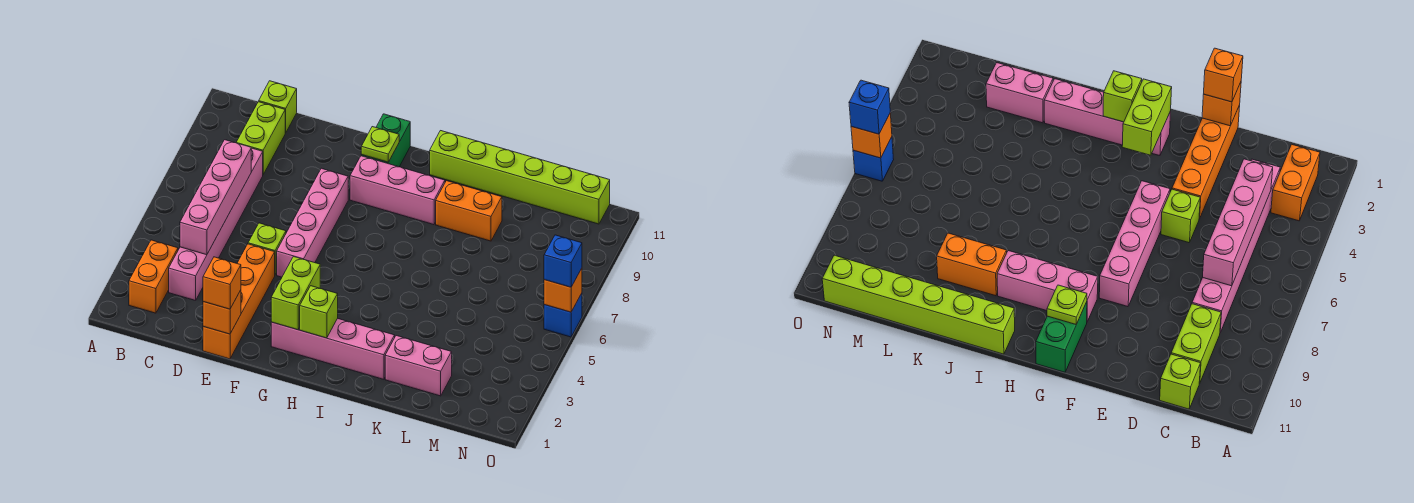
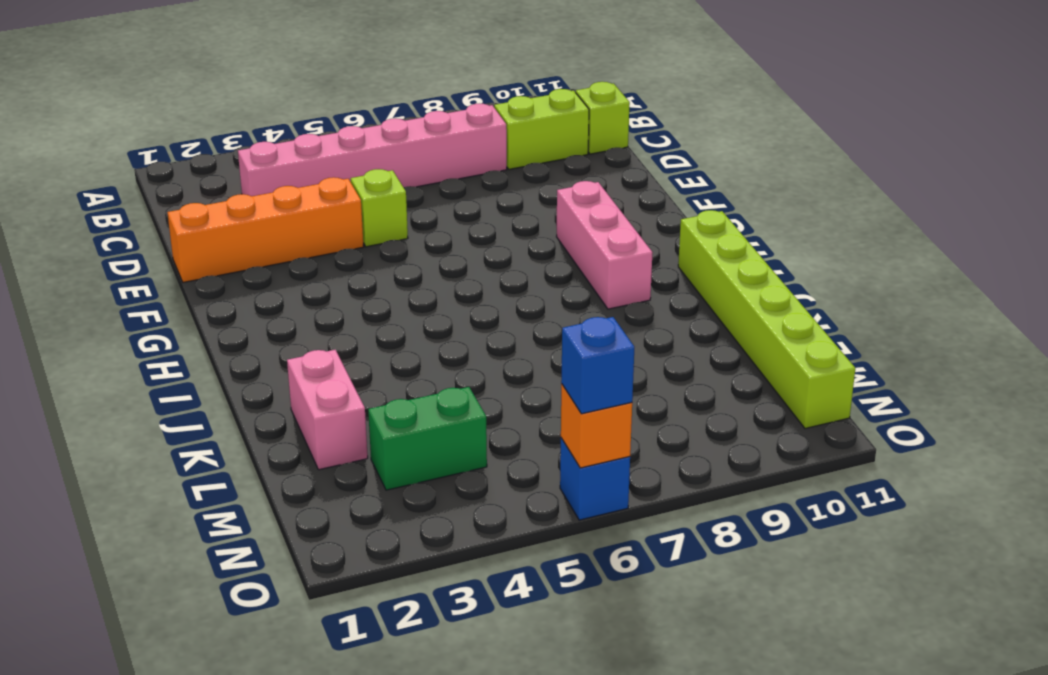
green 1x2 brick [368,387,487,490] -> green 1x2 brick moved to [361,114,410,167]
none -> orange 1x2 brick [129,240,178,313]
none -> pink 1x4 brick [277,168,348,277]
none -> pink 1x4 brick [271,318,395,379]

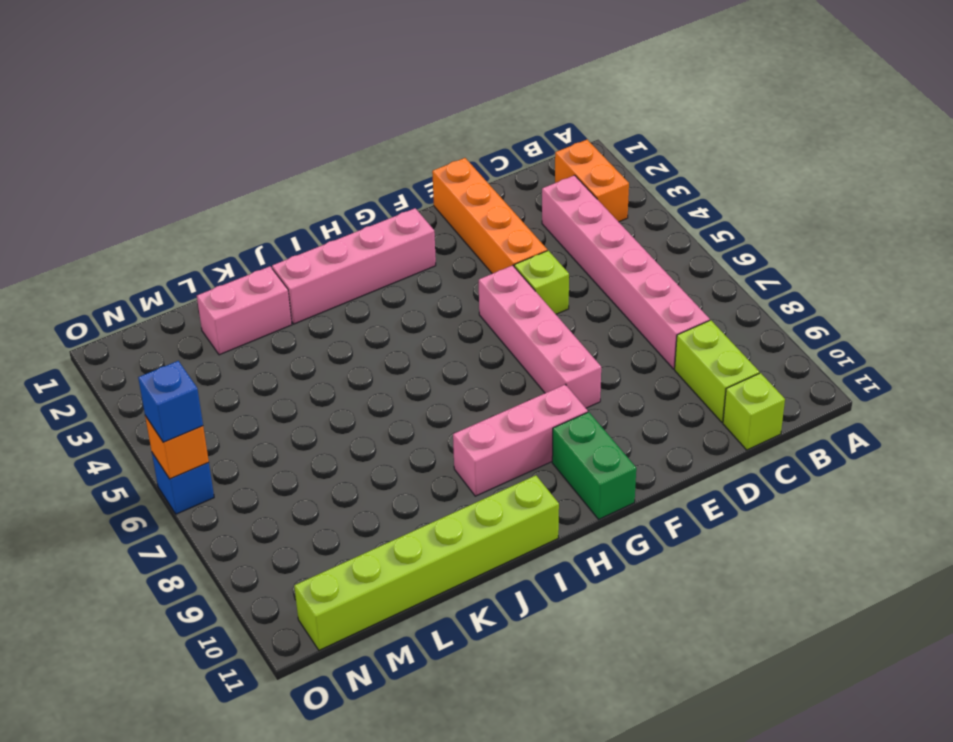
none -> orange 1x2 brick [436,181,502,241]
none -> pink 1x4 brick [180,140,251,255]
none -> orange 1x1 brick [203,290,241,334]

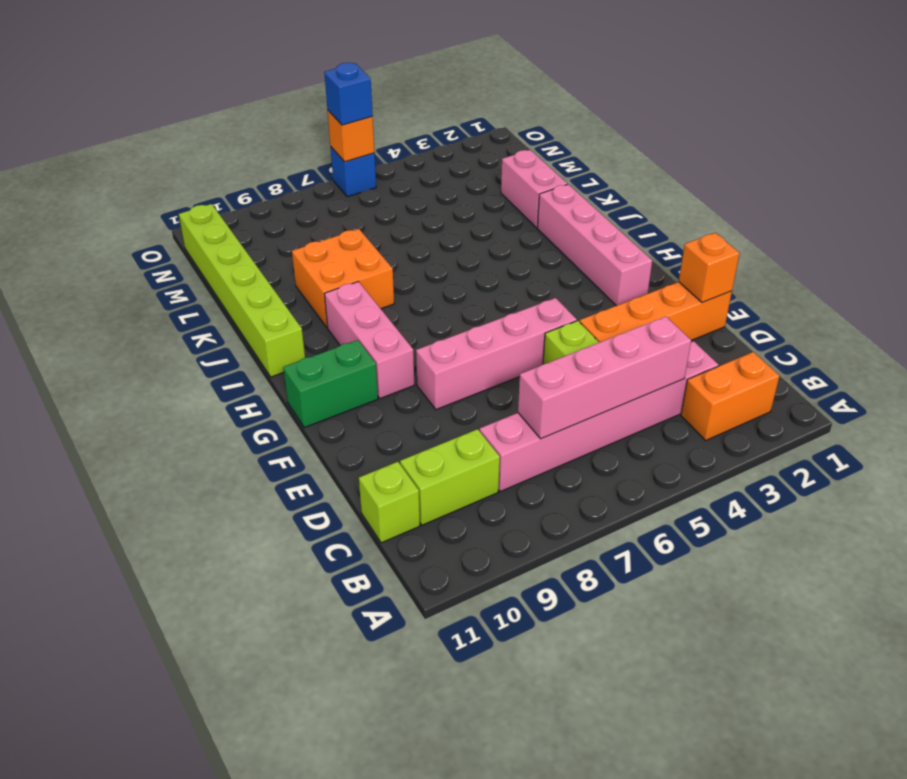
orange 2x2 brick [292,229,394,328] -> orange 1x2 brick [436,181,502,241]
none -> lime 1x2 brick [271,257,320,330]
none -> lime 1x1 plate [361,127,399,162]
none -> lime 1x1 brick [300,286,338,338]

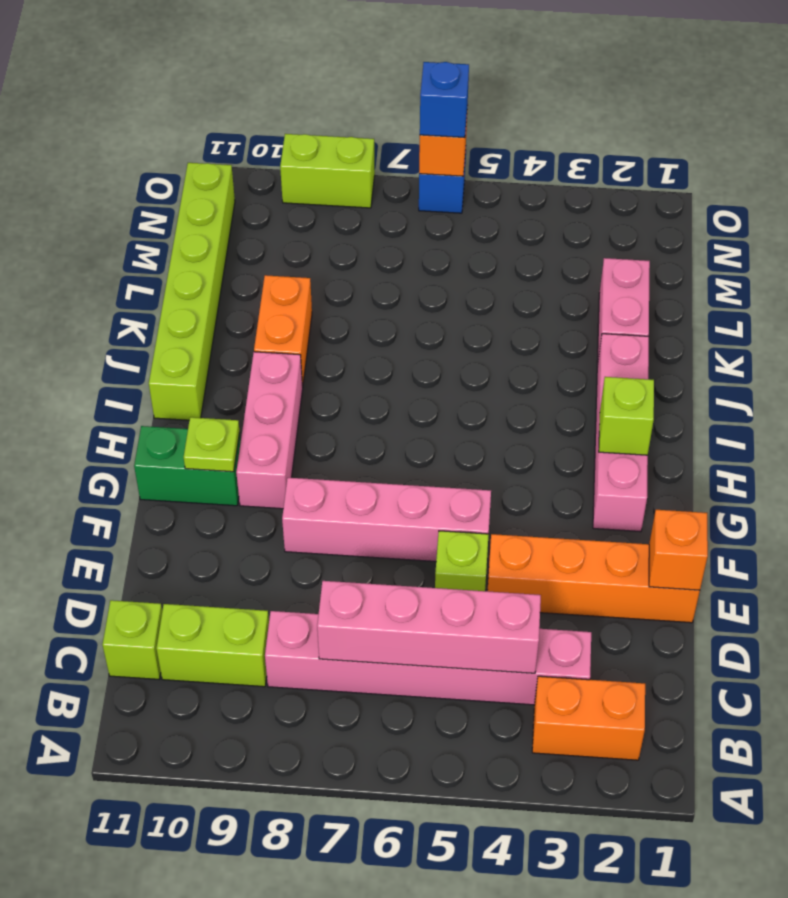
lime 1x2 brick [280,134,375,208] -> lime 1x2 brick moved to [271,257,320,330]
none -> orange 1x1 brick [203,257,241,309]

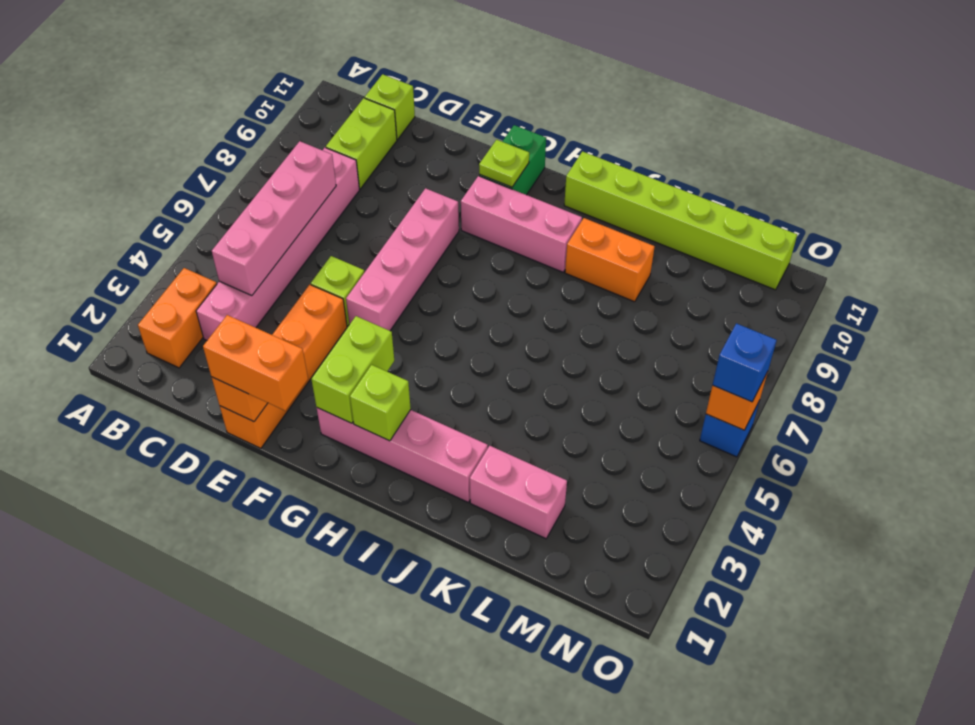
orange 1x2 brick [203,315,308,411] -> orange 1x1 brick [203,257,241,309]

